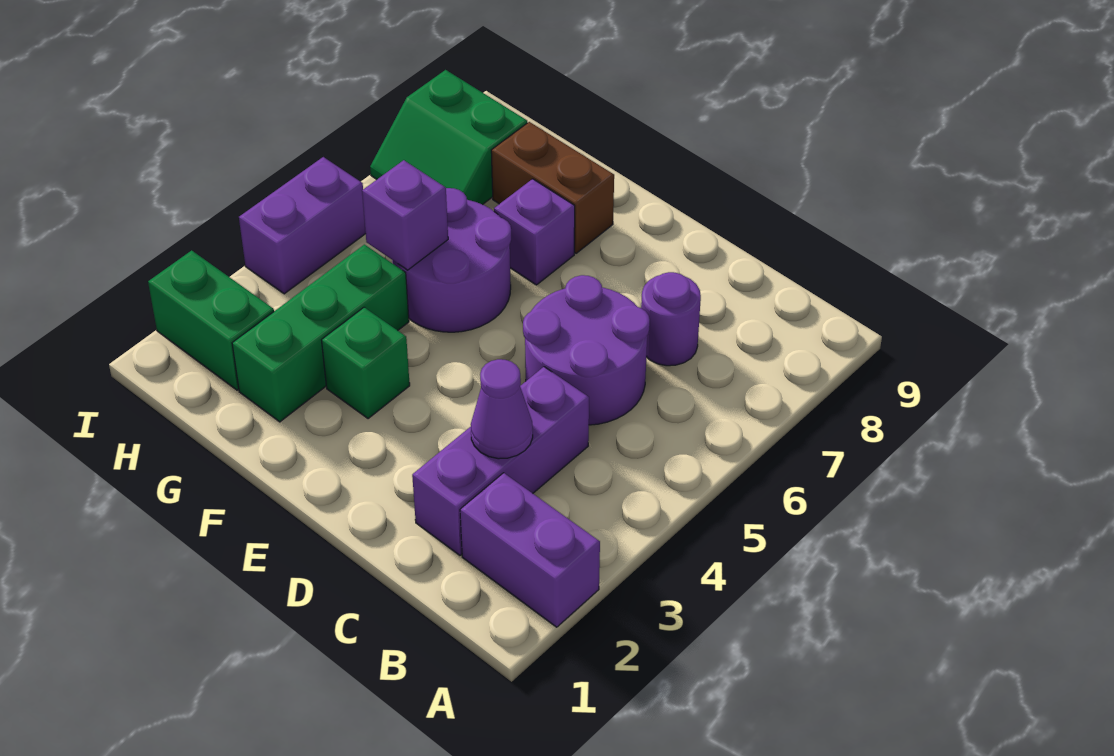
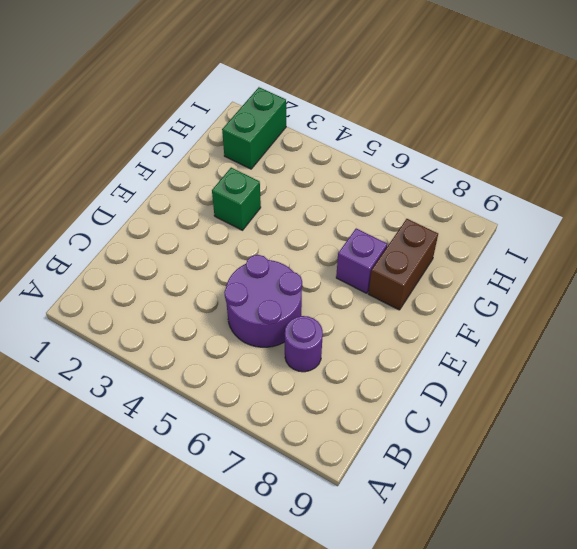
none -> purple 1x2 brick [460,473,600,627]
none -> purple 1x3 brick [412,367,589,555]
none -> purple 2x2 round brick [392,188,511,332]

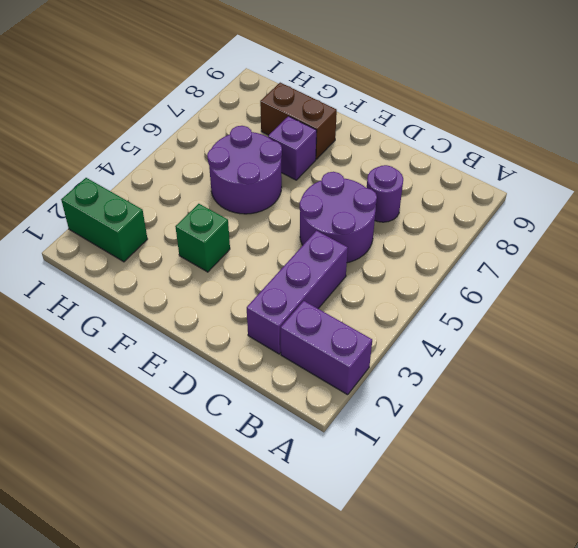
none -> green 1x3 brick [232,244,409,422]
none -> green 2x2 slope [370,70,527,205]
none -> purple 1x2 brick [239,157,366,294]

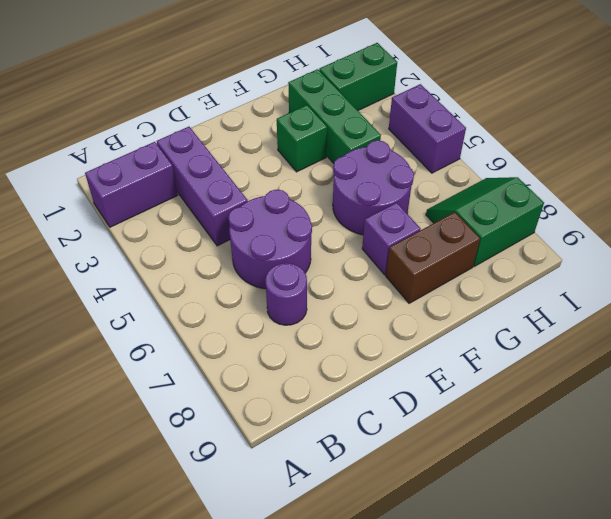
none -> purple 1x1 cone [471,359,533,459]
none -> purple 1x1 brick [362,160,448,270]

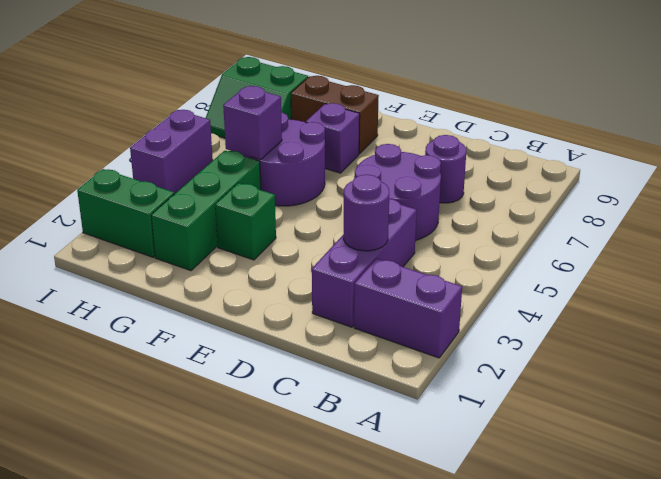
purple 1x1 round brick [343,175,389,251] -> purple 1x1 cone [471,359,533,459]

